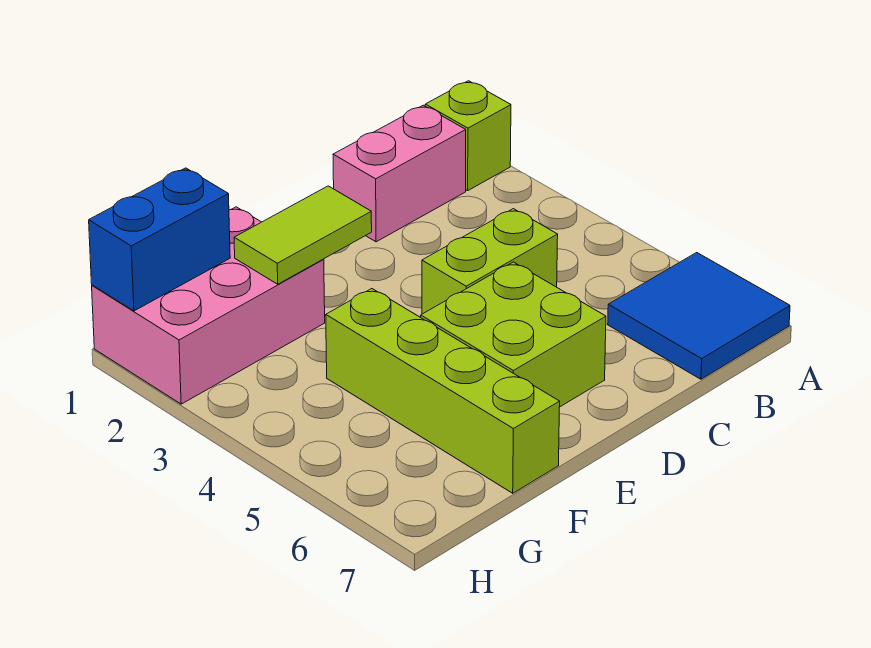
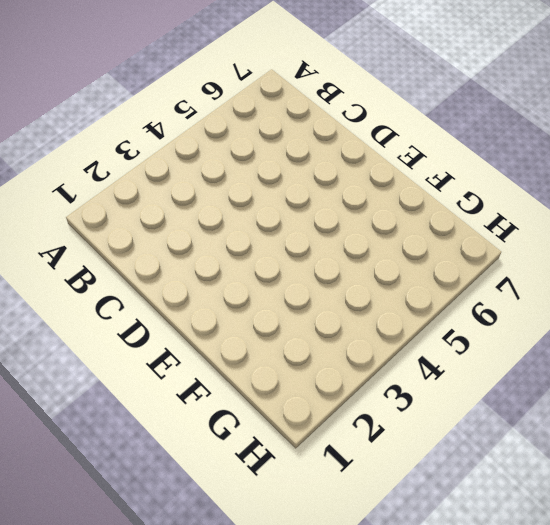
none -> lime 1x1 brick [425,81,511,191]
none -> blue 2x2 tile [608,253,790,379]

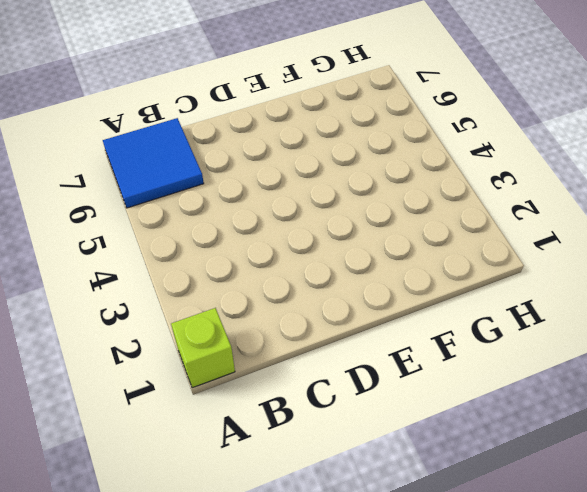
none -> pink 1x2 brick [333,105,466,242]
none -> lime 1x2 brick [422,209,558,314]

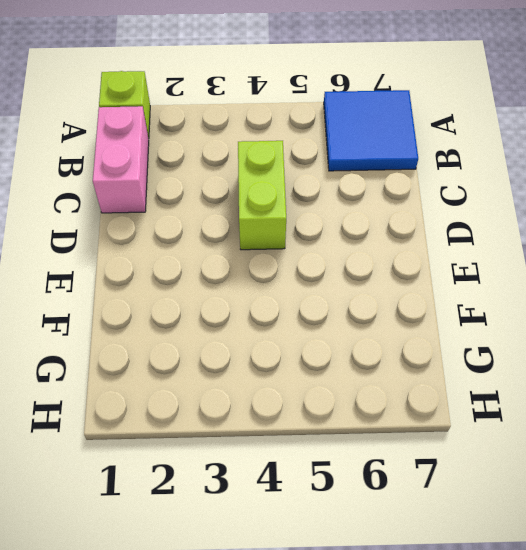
none -> lime 2x2 brick [421,262,606,407]
none -> pink 2x3 brick [92,207,325,404]

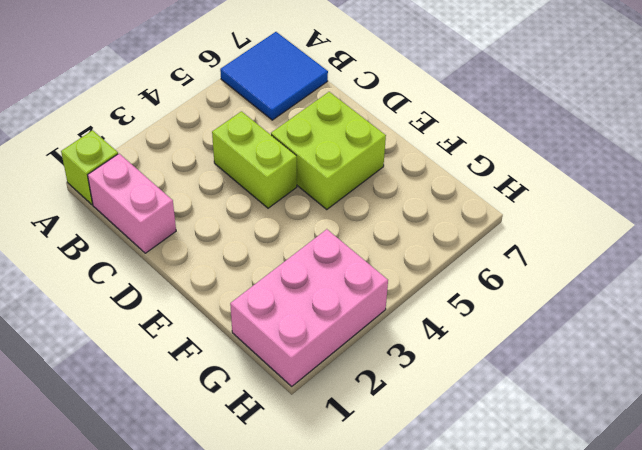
pink 2x3 brick [230,229,388,386] -> pink 2x3 brick turned to [92,207,325,404]
none -> lime 1x4 brick [326,289,560,493]
none -> lime 1x2 tile [234,186,372,284]

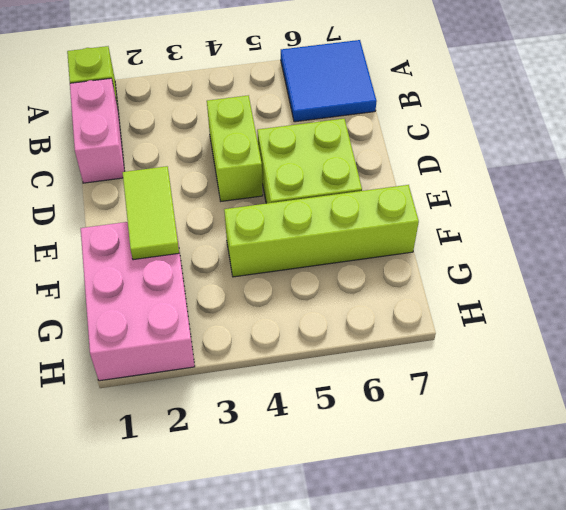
none -> blue 1x2 brick [89,168,230,311]

